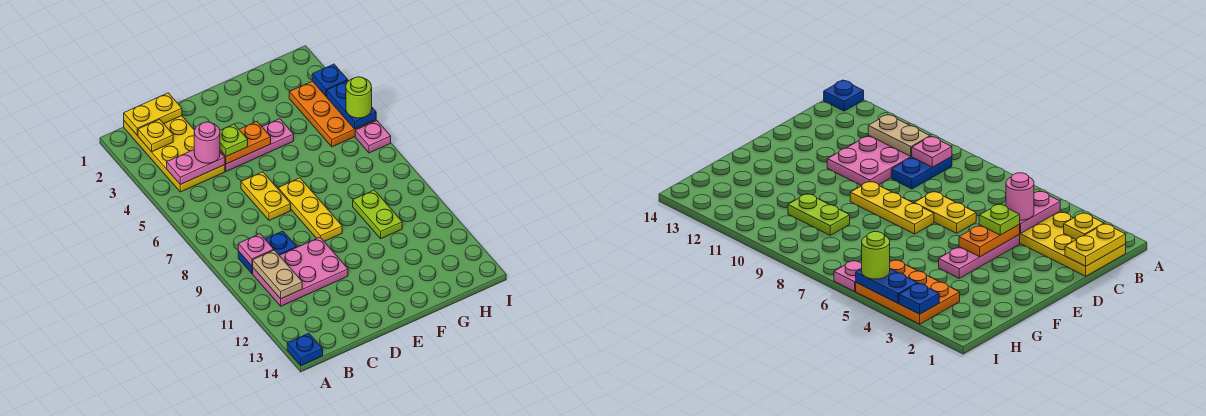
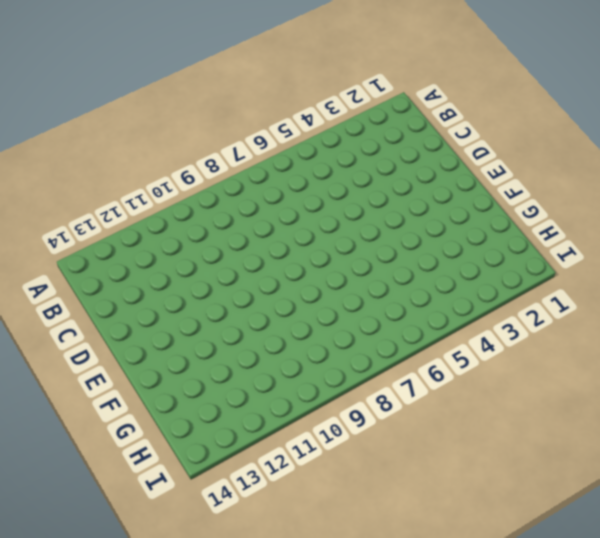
none -> blue 1x1 plate [287,333,323,365]
none -> yellow 2x4 plate [124,116,225,192]
none -> blue 1x2 plate [238,231,297,274]

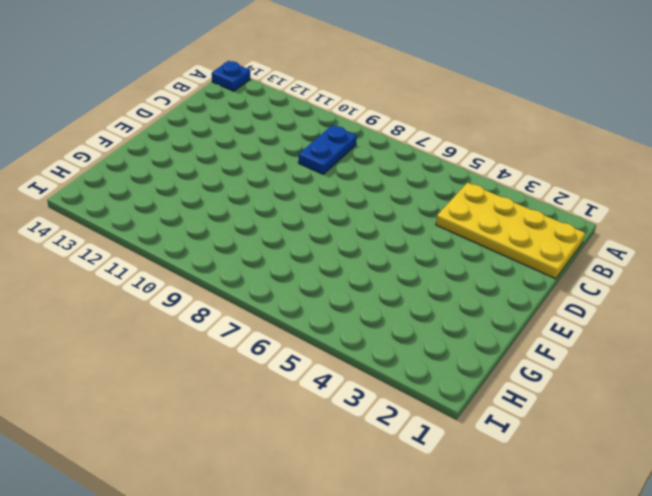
none -> pink 2x3 plate [253,237,348,306]
none -> pink 1x3 plate [225,119,294,171]
none -> yellow 1x2 plate [241,172,291,221]

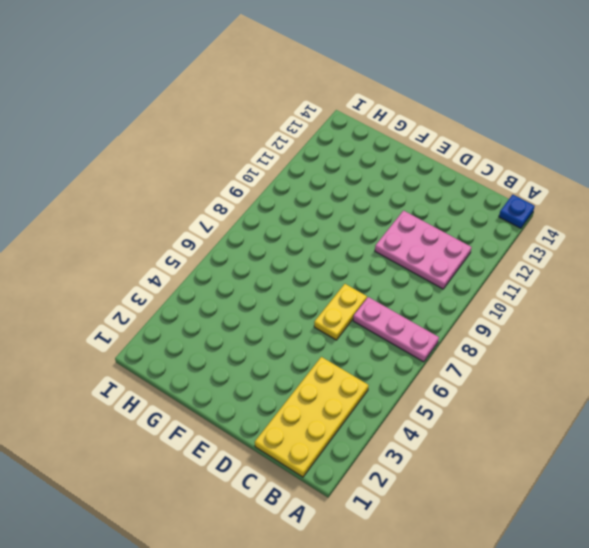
pink 1x3 plate [353,297,439,362] -> pink 1x3 plate moved to [225,119,294,171]
none -> blue 1x2 plate [238,231,297,274]
none -> yellow 1x3 plate [278,178,342,241]
none -> lime 1x2 plate [353,190,402,239]

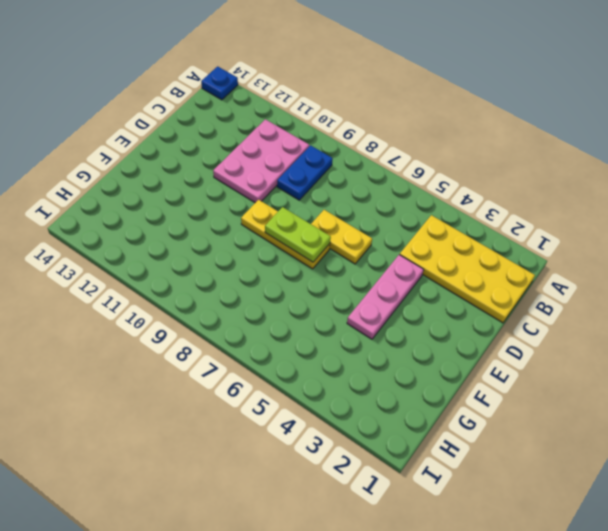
lime 1x2 plate [265,207,331,262] -> lime 1x2 plate moved to [353,190,402,239]
none -> orange 2x3 plate [289,81,376,147]
none -> pink 1x1 plate [355,121,391,153]
none -> yellow 1x2 plate [124,93,182,135]

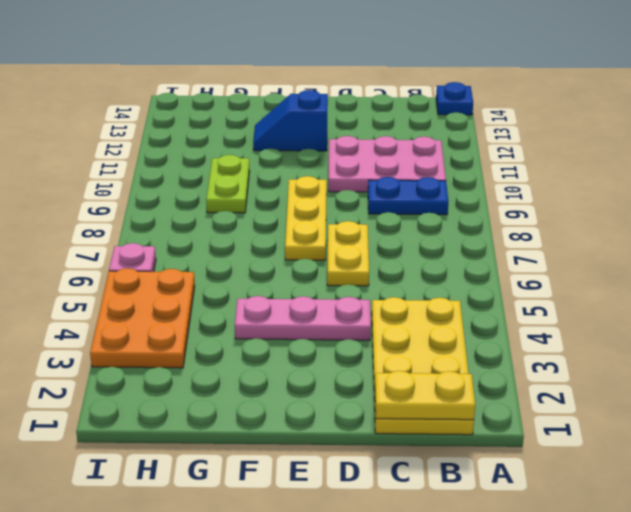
blue 1x2 slope [253,90,328,151] -> none
none -> yellow 1x1 plate [138,119,173,152]
none -> pink 1x2 plate [167,150,225,185]
none -> pink 1x1 plate [238,234,274,266]

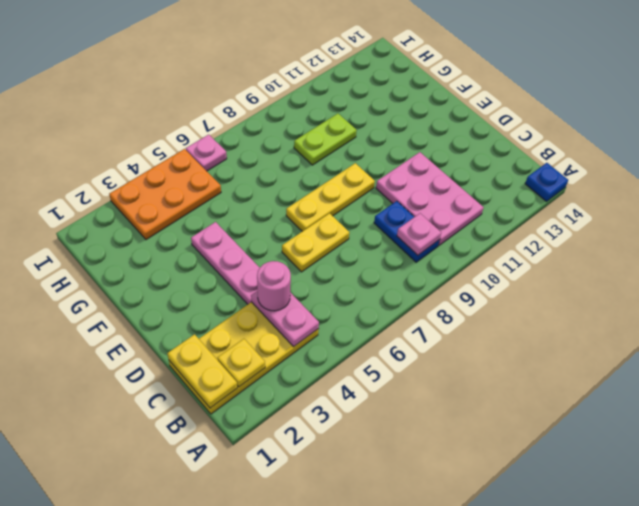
none -> tan 1x2 plate [253,250,302,299]
none -> orange 1x2 plate [220,122,271,164]
none -> blue 1x1 plate [312,64,348,96]

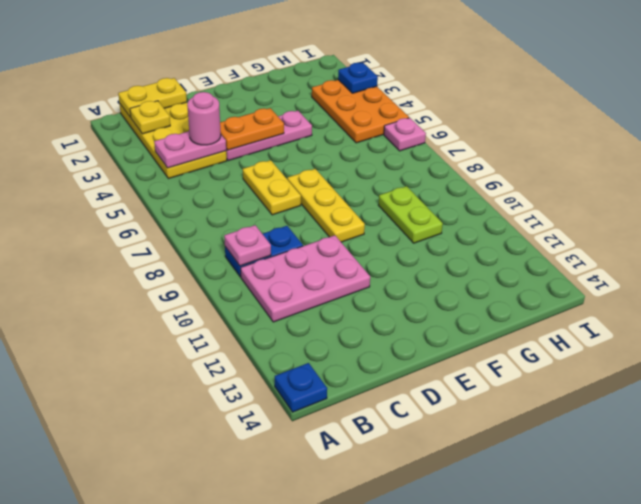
none -> tan 1x2 plate [253,250,302,299]
none -> blue 1x2 plate [327,80,376,129]
none -> lime 1x1 plate [220,124,248,156]

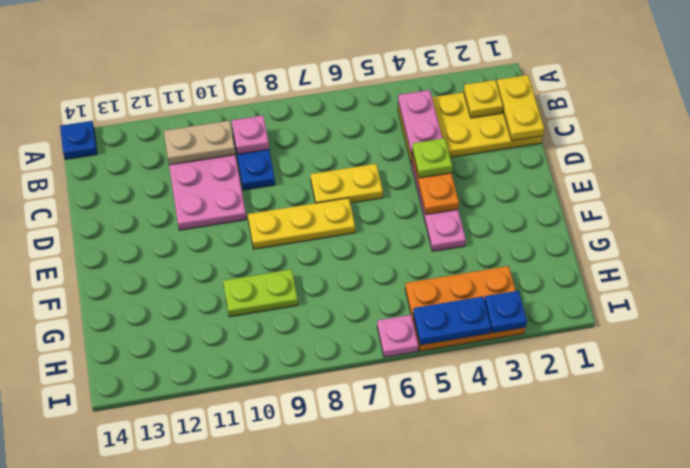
none -> pink 1x1 round brick [194,122,220,163]
none -> lime 1x1 round brick [346,77,372,118]

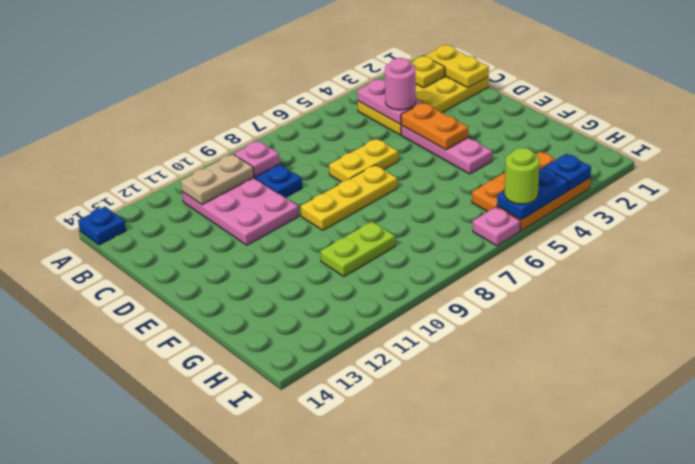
none -> lime 1x1 plate [220,124,248,156]

